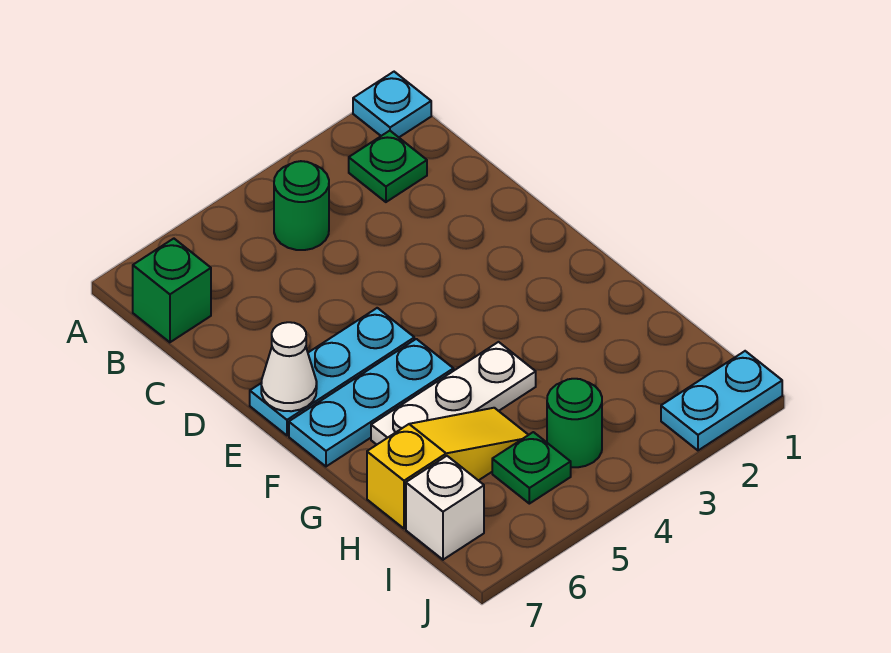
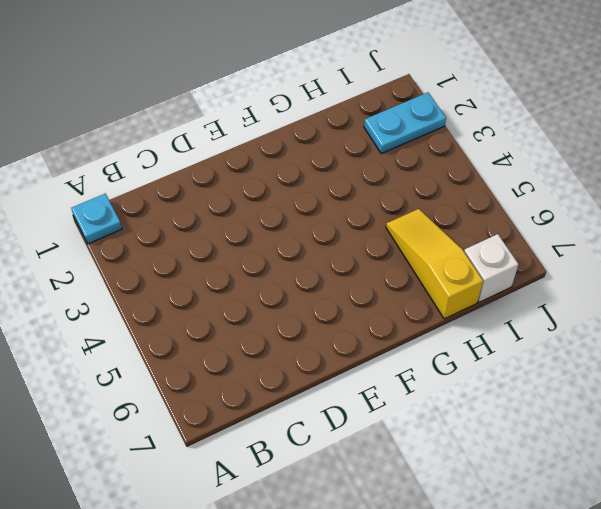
cyan 1x2 plate [364,92,446,154] -> cyan 1x2 plate turned to [661,351,782,450]
none -> green 1x1 plate [349,131,427,202]
none -> green 1x1 round brick [274,161,329,250]
none -> green 1x1 brick [133,239,211,342]

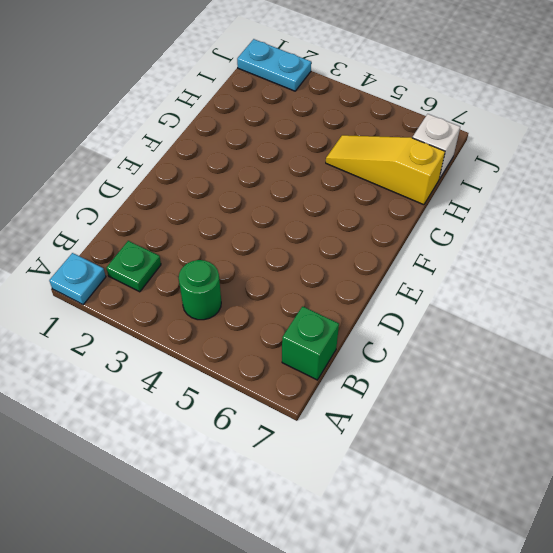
none -> cyan 1x3 plate [250,308,414,435]
none -> cyan 1x3 plate [289,339,454,466]
none -> white 1x3 plate [371,342,536,445]

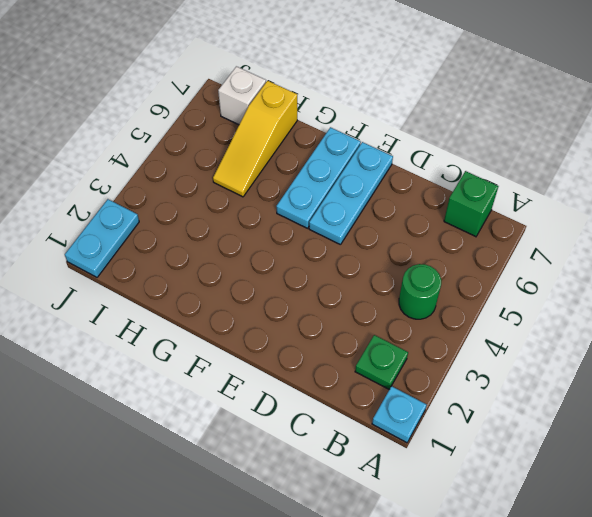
none -> white 1x3 plate [371,342,536,445]
none -> green 1x1 round brick [547,379,602,467]
none -> green 1x1 plate [492,432,571,504]

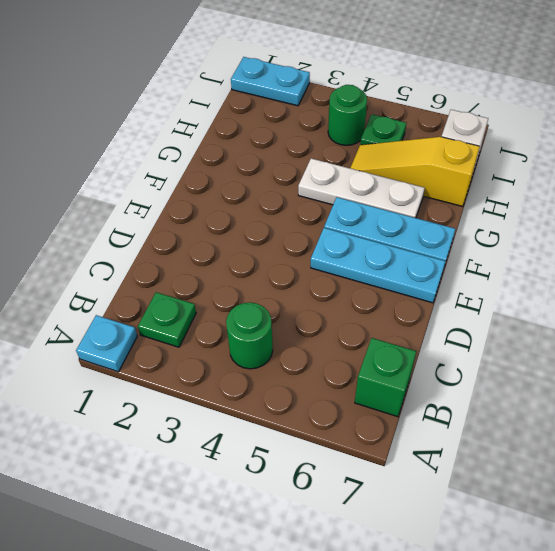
none -> white 1x1 cone [261,322,317,411]

